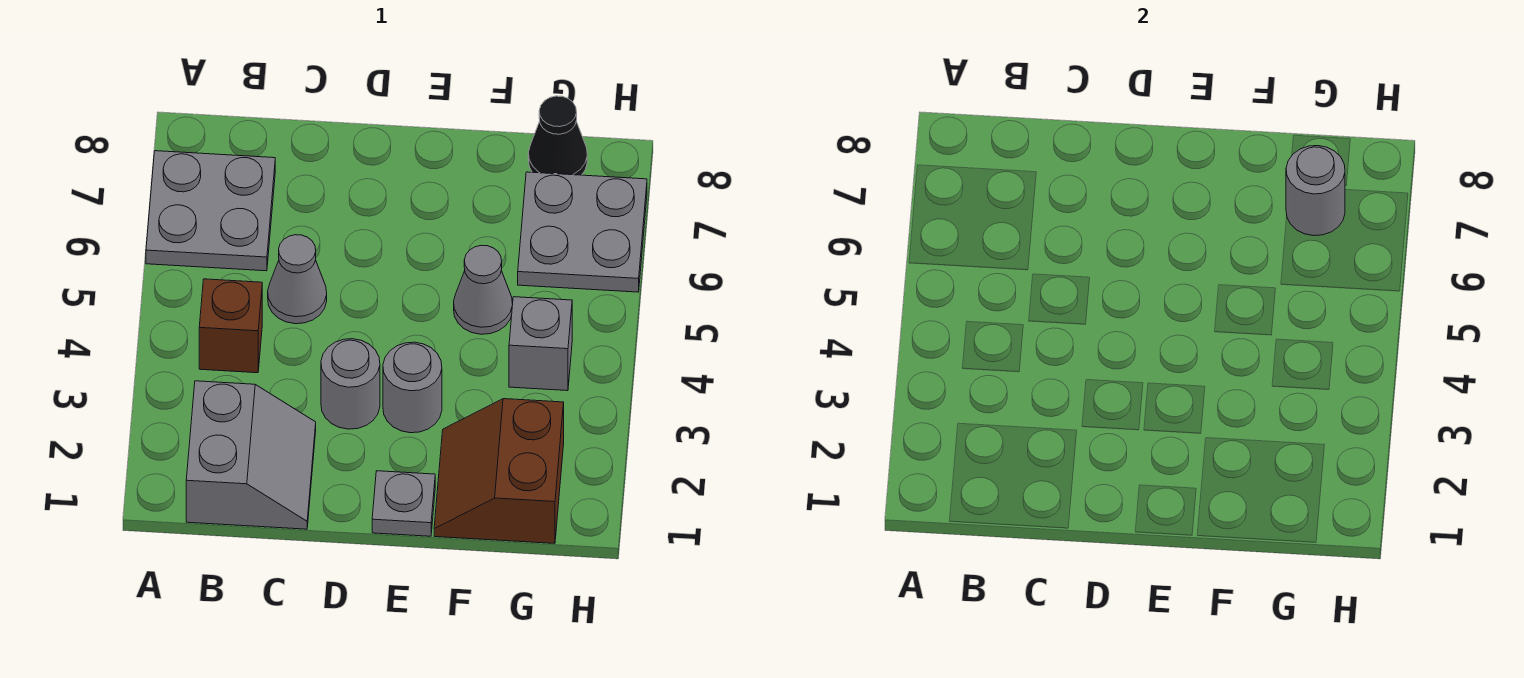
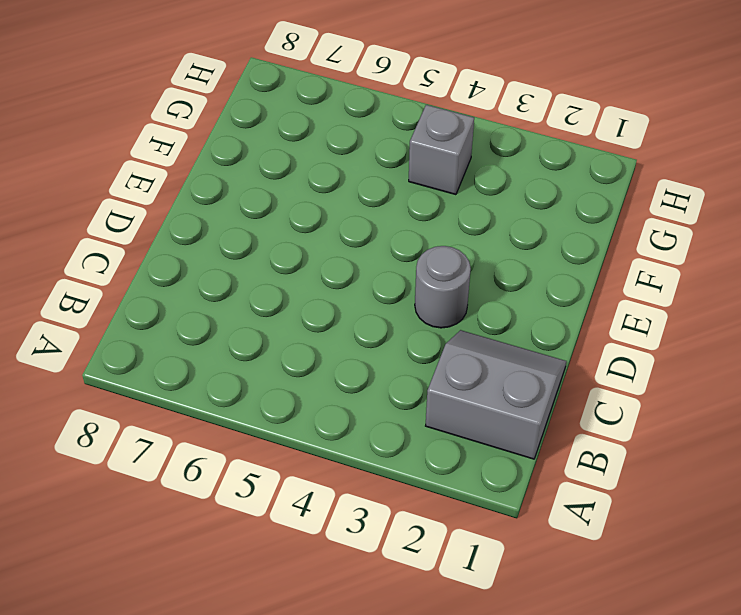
none -> grey 2x2 plate [146,151,275,271]
none -> brown 1x1 brick [199,279,262,373]
none -> grey 1x1 cone [268,235,327,324]

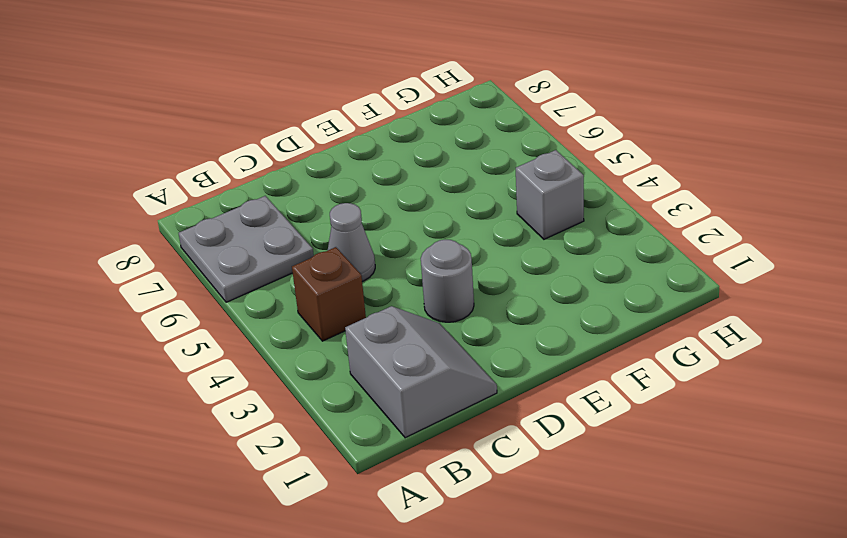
none -> grey 1x1 plate [372,471,435,536]
none -> grey 1x1 round brick [383,342,442,433]
none -> brown 2x2 slope [434,399,564,543]

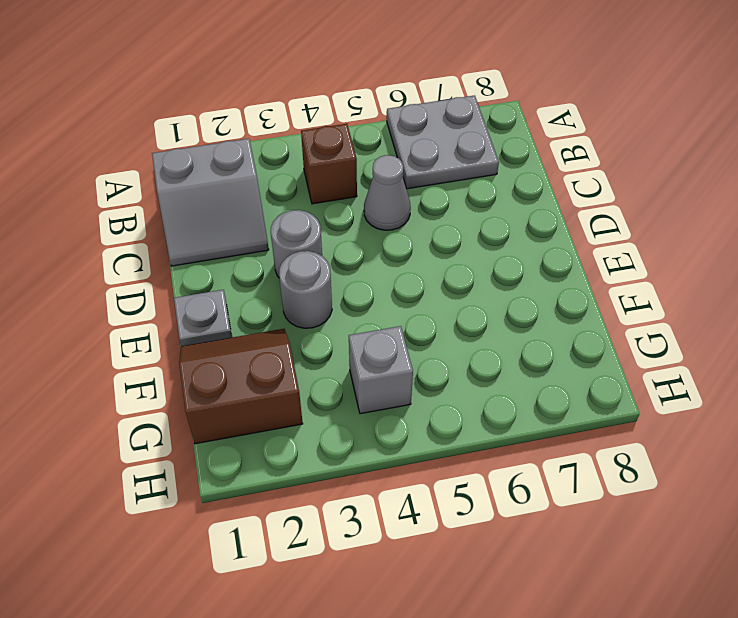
none -> grey 1x1 cone [454,245,513,334]
none -> grey 2x2 plate [518,172,647,292]
none -> black 1x1 cone [528,96,587,175]

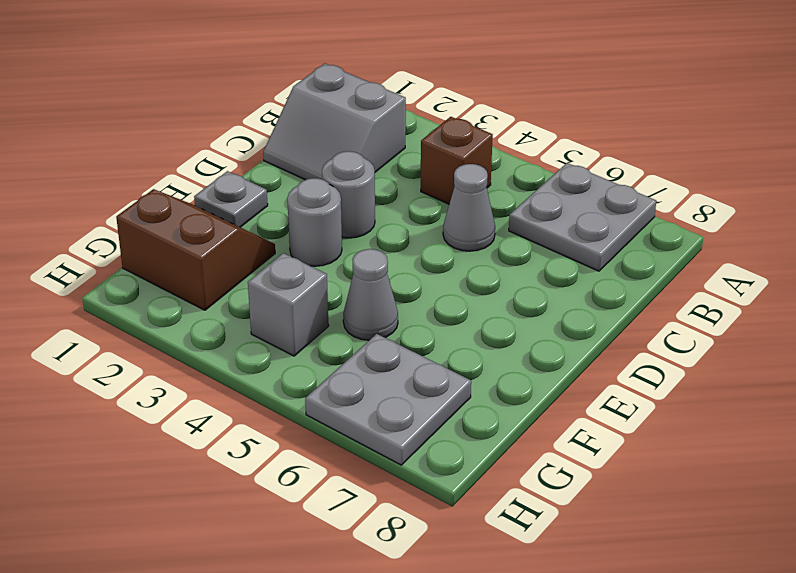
none -> black 1x1 cone [528,96,587,175]
none -> grey 1x1 round brick [1286,146,1345,236]

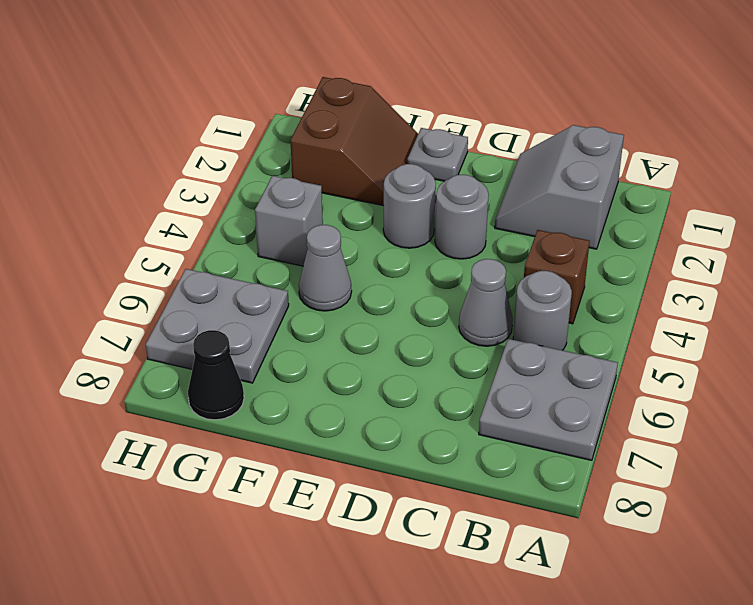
grey 1x1 round brick [513,271,572,350] -> grey 1x1 round brick moved to [1286,146,1345,236]

